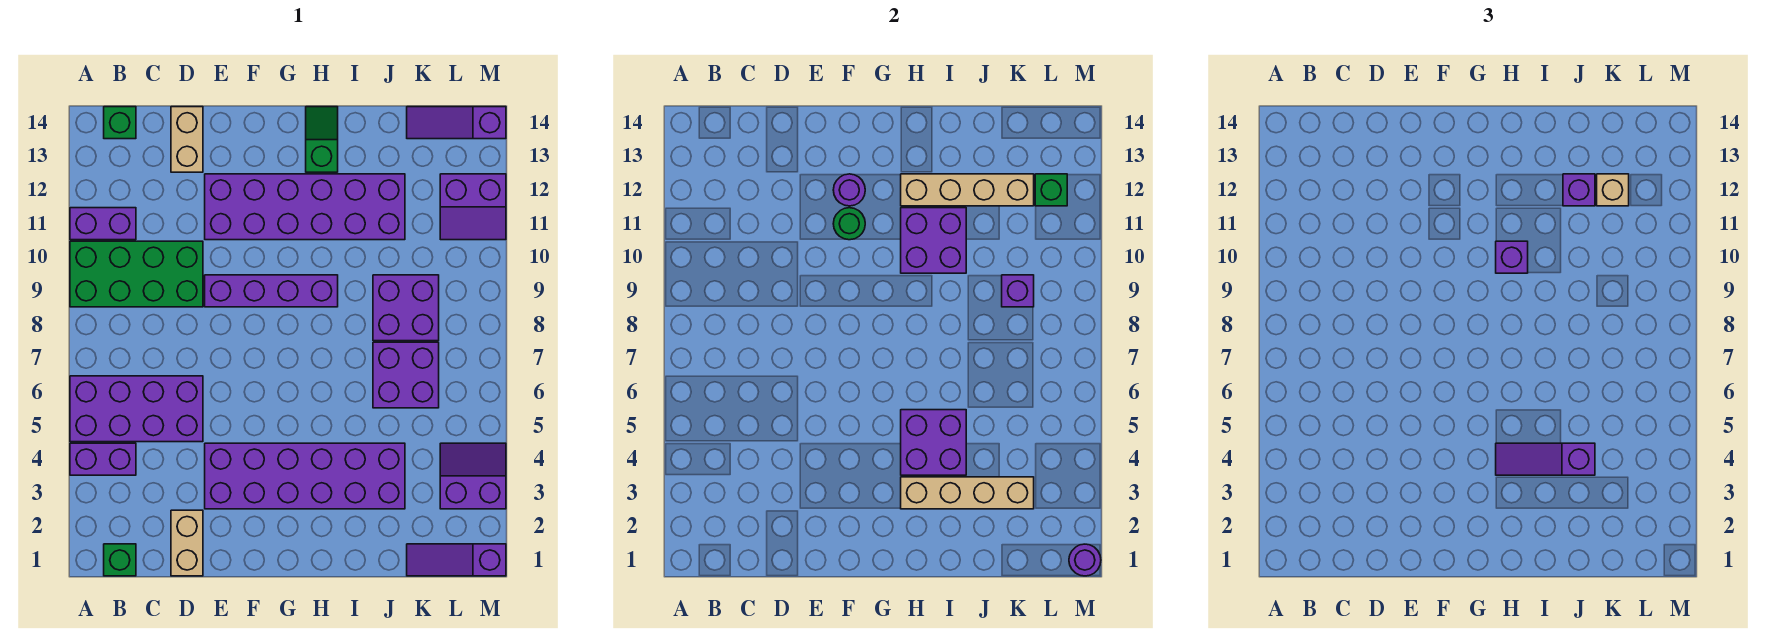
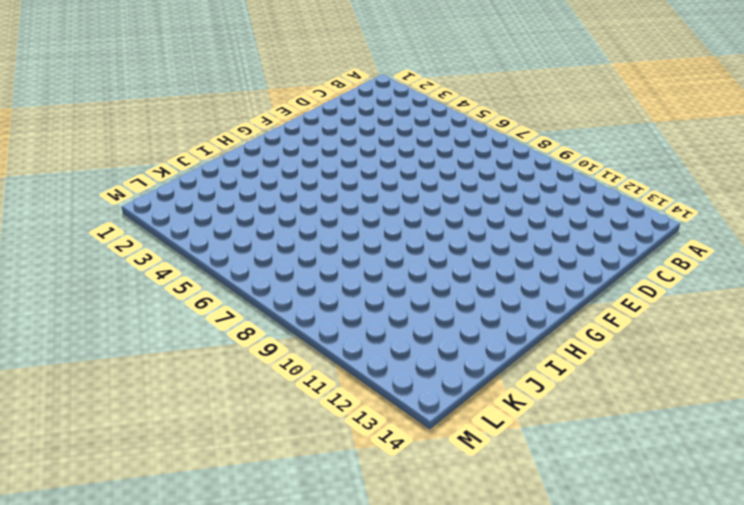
none -> purple 1x2 brick [70,443,136,475]
none -> purple 2x4 brick [70,376,203,442]
none -> green 2x4 brick [70,241,203,307]
none -> purple 1x2 brick [70,208,136,240]

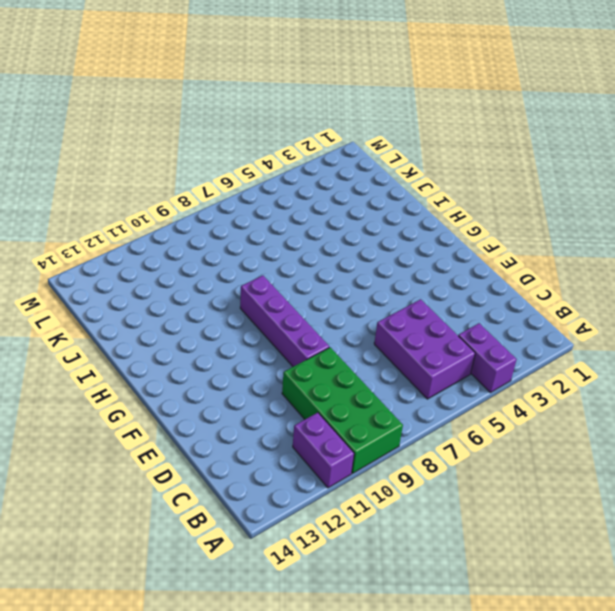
purple 2x3 brick [374,299,475,399] -> purple 2x4 brick [70,376,203,442]
none -> green 1x1 brick [104,544,136,576]
none -> green 1x1 brick [104,107,136,139]
none -> tan 1x2 brick [171,510,203,576]
none -> tan 1x2 brick [171,107,203,172]

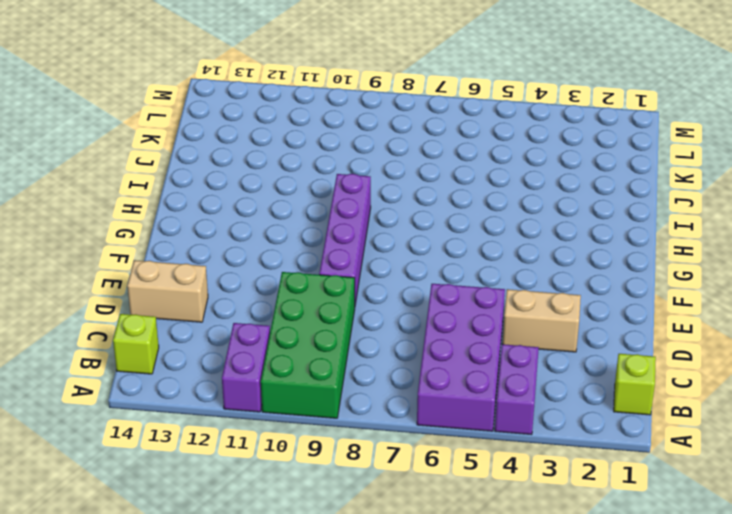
lime 1x1 brick [614,354,656,415] -> green 1x1 brick [104,544,136,576]
lime 1x1 brick [113,314,159,374] -> green 1x1 brick [104,107,136,139]
tan 1x2 brick [503,289,581,352] -> tan 1x2 brick moved to [171,510,203,576]
none -> purple 2x6 brick [205,443,405,509]
none -> purple 2x6 brick [205,174,405,240]
none -> green 1x2 slope [306,107,338,172]
none -> purple 2x2 brick [373,342,439,408]

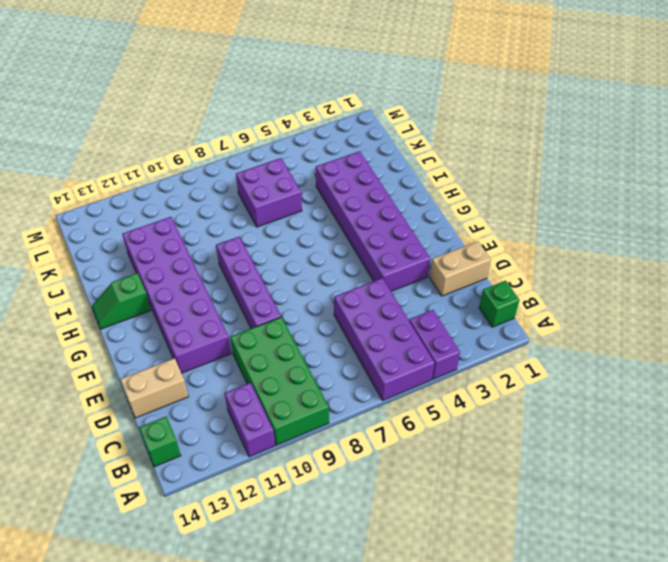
none -> purple 2x2 brick [373,275,439,341]
none -> purple 1x3 slope [407,544,506,576]
none -> purple 1x3 slope [407,107,506,139]
none -> purple 2x2 slope [440,443,506,509]

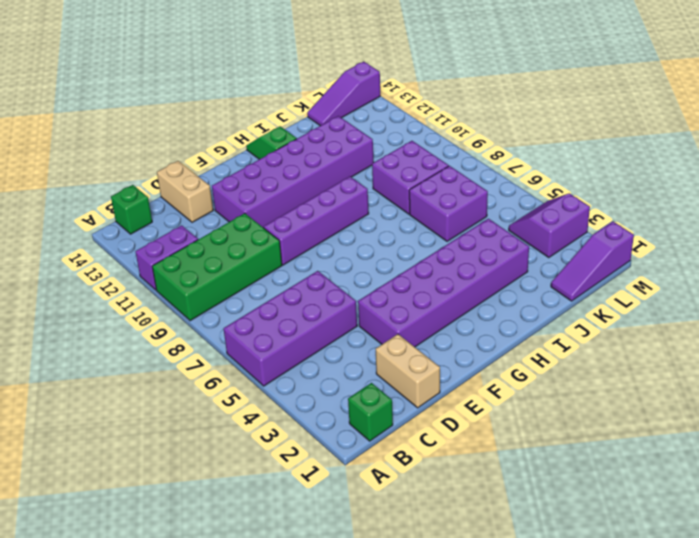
none -> purple 1x2 brick [70,443,136,475]
none -> purple 2x2 slope [440,174,506,240]
none -> green 1x1 round brick [833,208,865,240]
none -> purple 1x1 round brick [833,174,865,206]

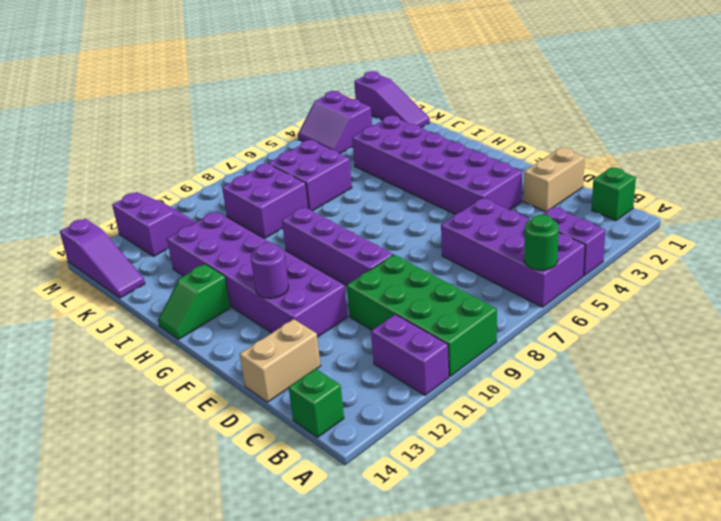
green 1x1 round brick [524,215,559,270] -> green 1x1 round brick moved to [833,208,865,240]
none -> tan 1x4 brick [901,477,1034,509]
none -> purple 2x2 brick [901,410,966,475]
none -> purple 2x2 brick [901,208,966,273]
none -> tan 1x4 brick [901,174,1034,206]

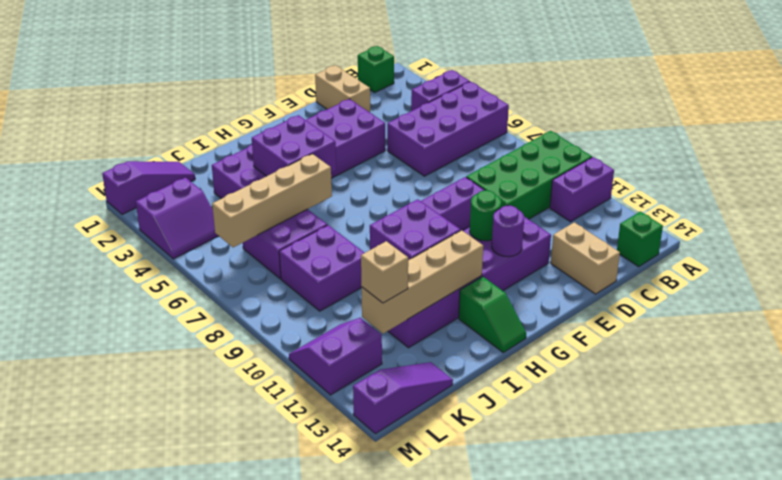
tan 1x4 brick [212,154,332,247] -> tan 1x4 brick moved to [901,477,1034,509]
none -> purple 1x1 brick [1002,275,1034,307]
none -> green 1x1 brick [1035,174,1067,206]
none -> purple 1x1 round brick [1069,544,1101,576]
none -> purple 1x3 slope [1496,443,1595,475]

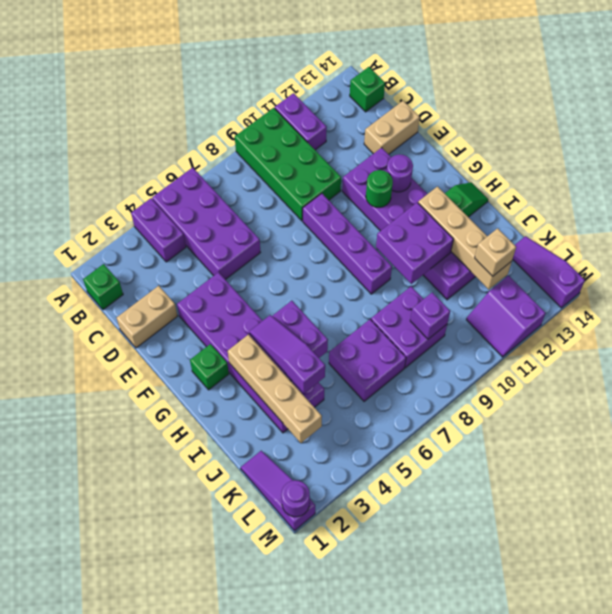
green 1x1 brick [190,344,229,390] -> green 1x1 brick moved to [1035,174,1067,206]
none -> purple 2x2 slope [440,443,506,509]
none -> purple 1x1 brick [1496,241,1528,273]
none -> purple 1x1 brick [1563,174,1595,206]

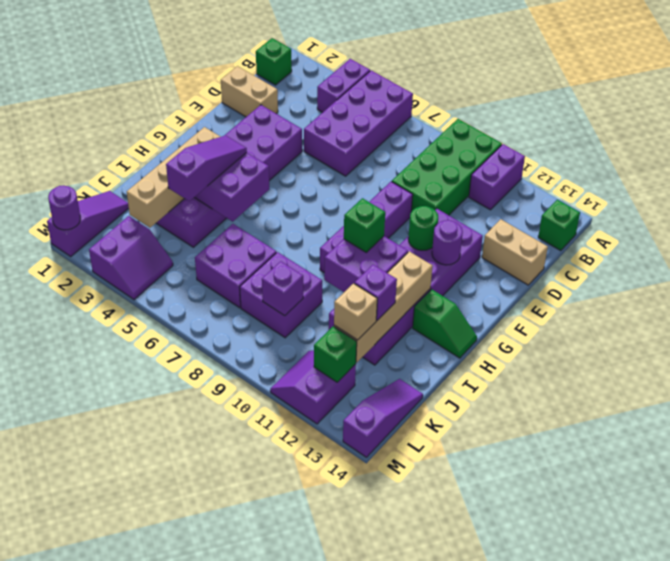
green 1x1 brick [344,198,385,252] -> purple 1x1 brick [1496,241,1528,273]

